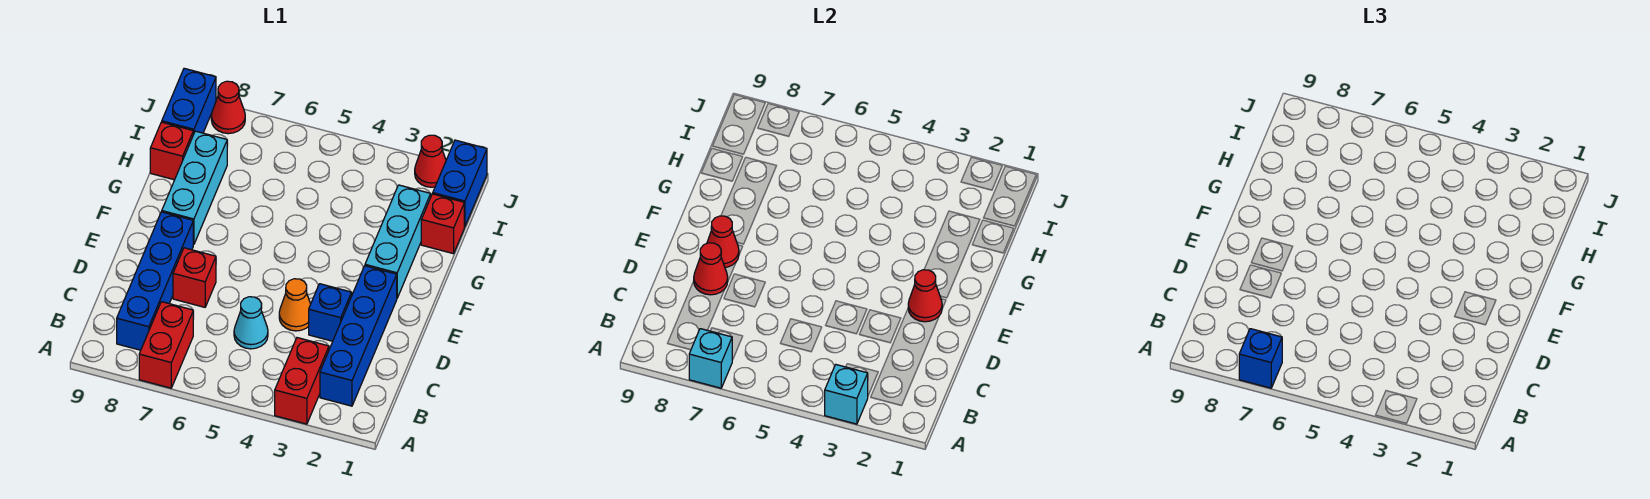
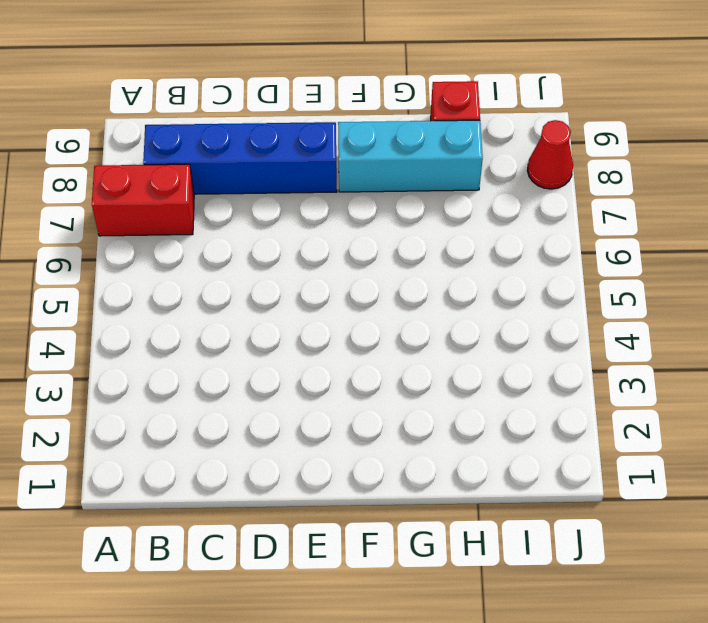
none -> red 1x2 brick [275,338,329,424]
none -> blue 1x4 brick [320,266,397,406]
none -> cyan 1x1 cone [234,297,268,349]

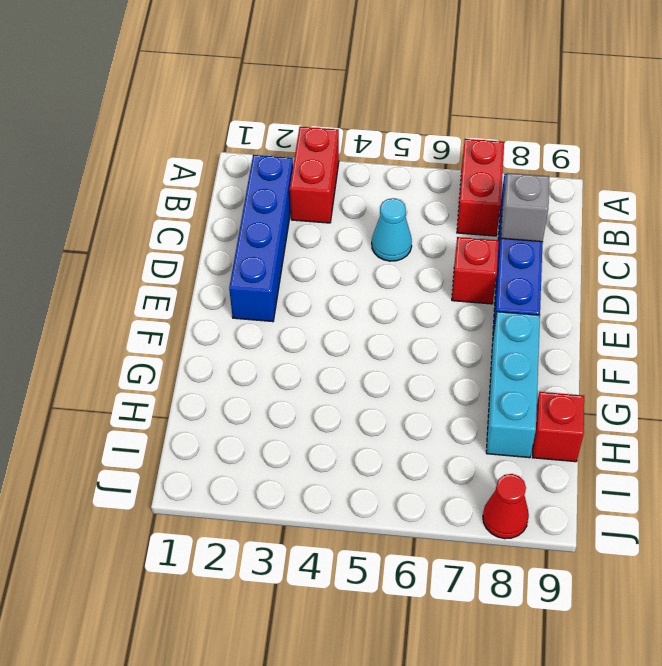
grey 1x1 brick [501,173,549,242] -> none
none -> blue 1x1 brick [309,284,352,341]
none -> orange 1x1 cone [279,279,311,331]
none -> cyan 1x3 brick [365,185,431,298]

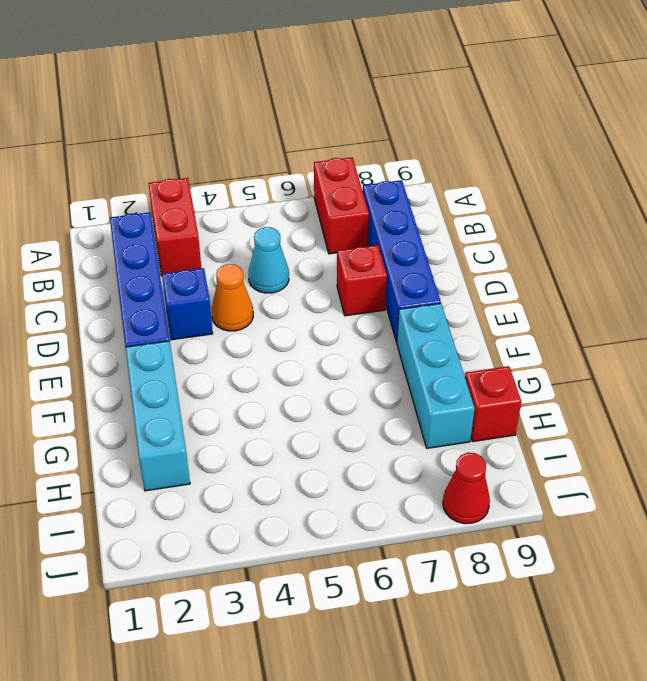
none -> red 1x1 brick [421,194,464,254]
none -> blue 1x2 brick [433,140,487,227]
none -> blue 1x2 brick [162,68,216,135]

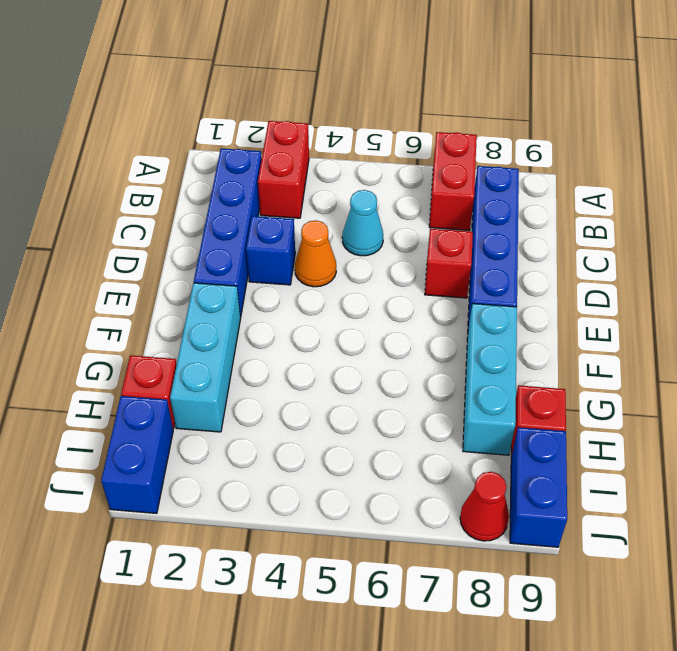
none -> red 1x1 cone [415,135,446,187]
none -> cyan 1x1 brick [825,365,868,424]
none -> cyan 1x1 brick [689,329,732,388]

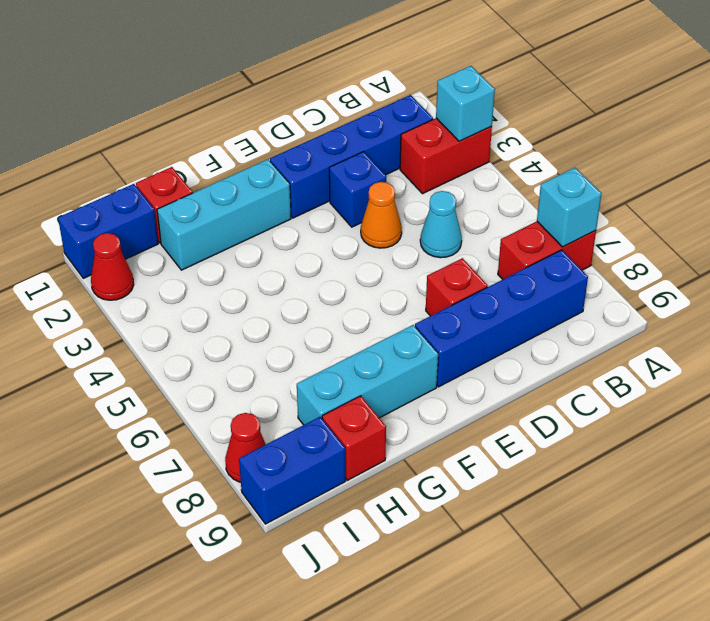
none -> red 1x1 cone [694,243,728,295]
none -> red 1x1 cone [908,270,942,322]
none -> red 1x1 cone [707,216,739,268]

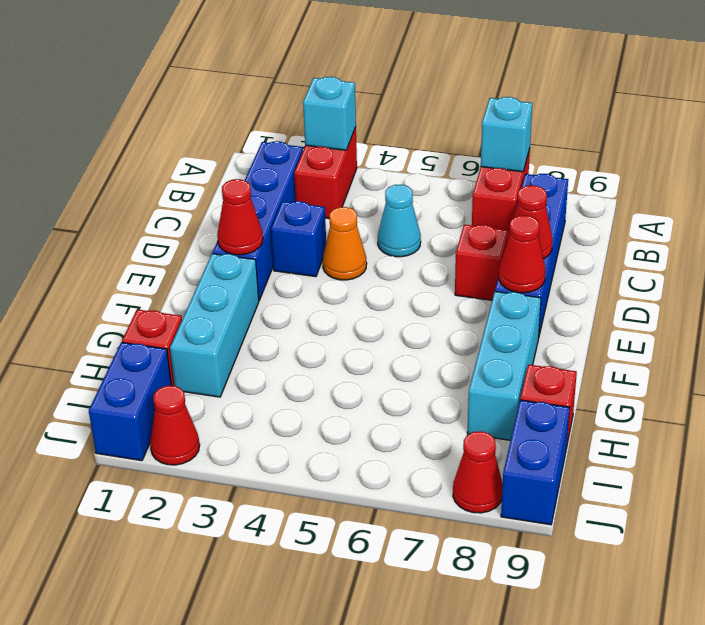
none -> blue 1x1 brick [1239,329,1282,388]

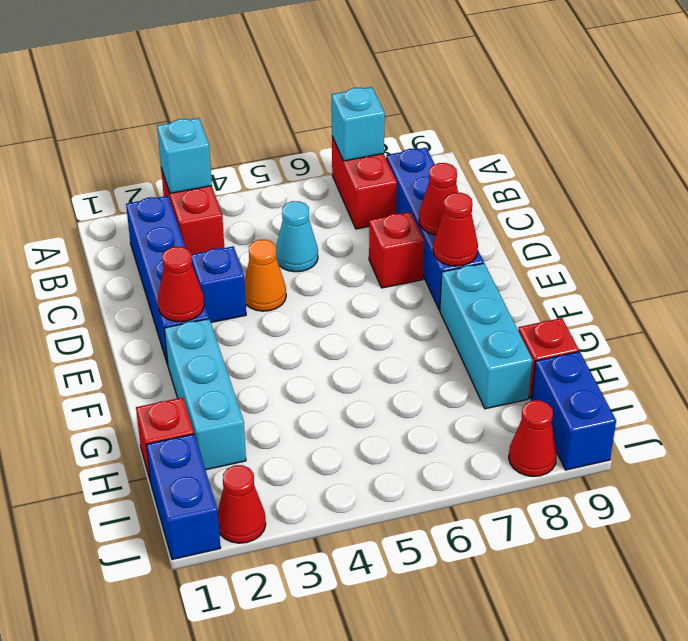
none -> blue 1x1 brick [1239,329,1282,388]

